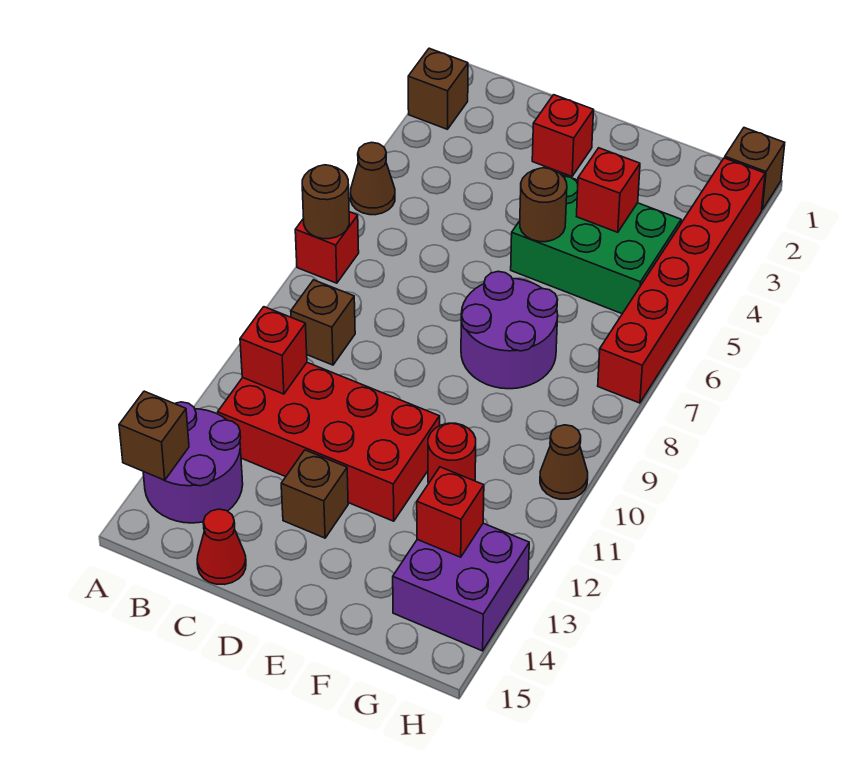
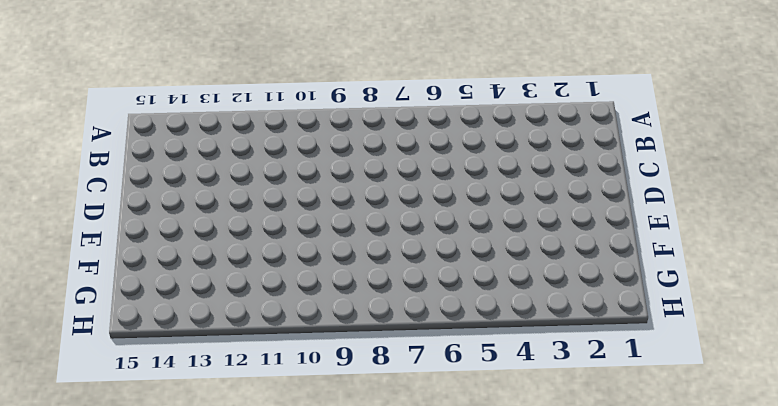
none -> brown 1x1 brick [408,48,468,129]
none -> brown 1x1 cone [351,142,395,215]
none -> red 1x1 brick [295,212,359,283]

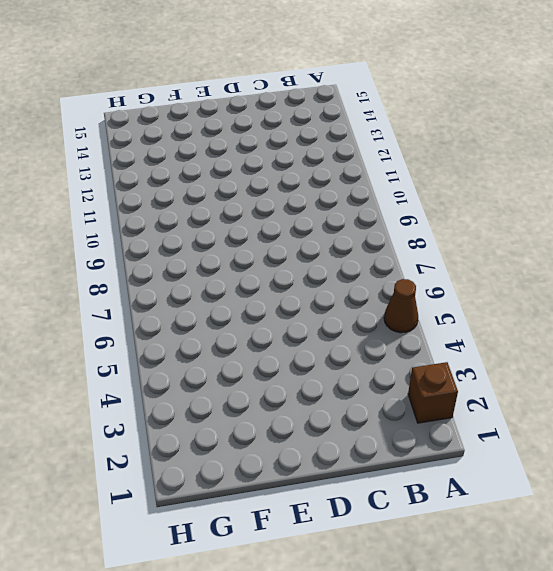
none -> red 1x1 brick [295,212,359,283]
none -> purple 2x2 round brick [143,402,243,523]
none -> brown 1x1 brick [291,280,355,365]

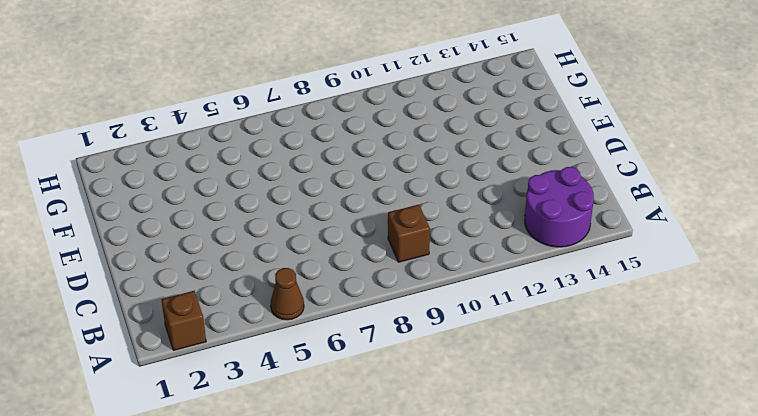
none -> red 1x1 brick [295,212,359,283]
none -> red 2x4 brick [218,363,440,521]
none -> red 1x1 cone [197,509,246,584]

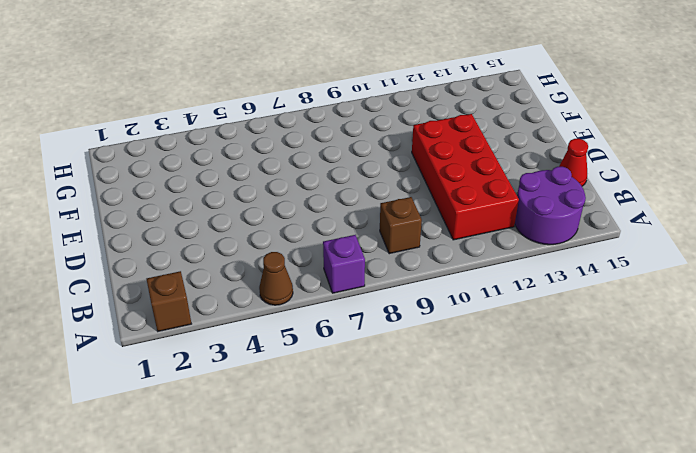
purple 1x1 brick [323,235,365,293] -> red 1x1 brick [295,212,359,283]
none -> red 1x1 brick [532,95,594,176]
none -> brown 1x1 brick [281,450,348,538]
none -> green 2x3 brick [511,174,681,314]

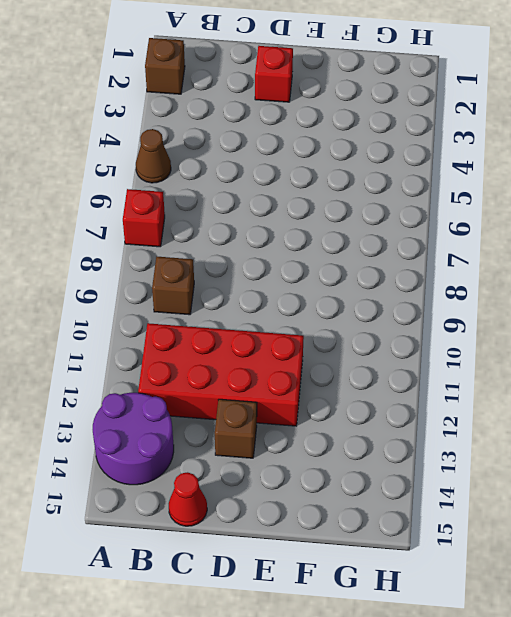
none -> green 2x3 brick [511,174,681,314]
none -> purple 2x2 round brick [461,272,558,389]
none -> red 1x1 round brick [428,423,476,483]

